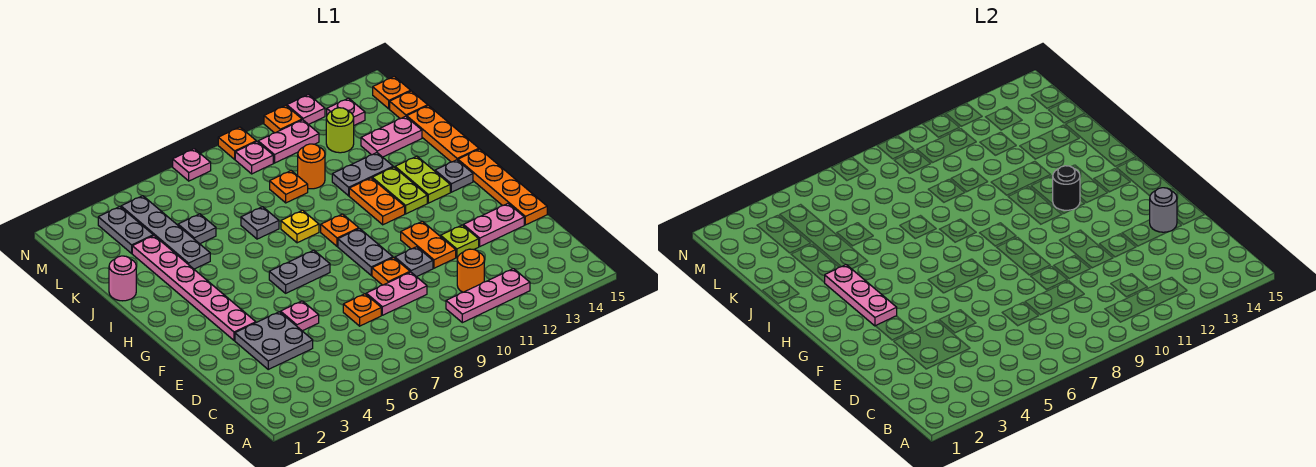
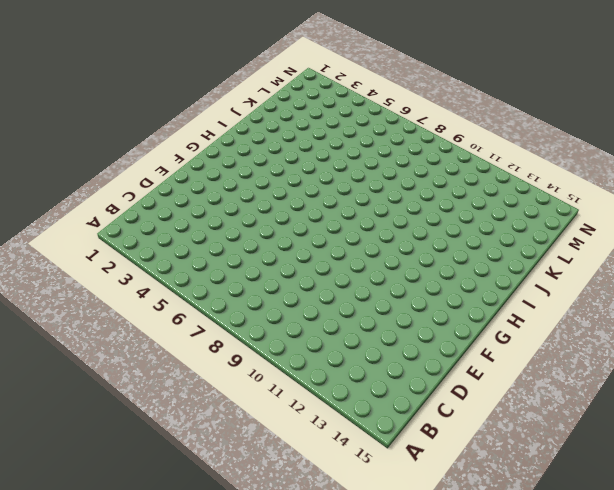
none -> pink 1x3 plate [446,269,530,323]
none -> orange 1x1 round brick [457,249,484,292]
none -> grey 2x2 plate [235,312,313,369]
none -> orange 1x1 plate [343,294,381,326]

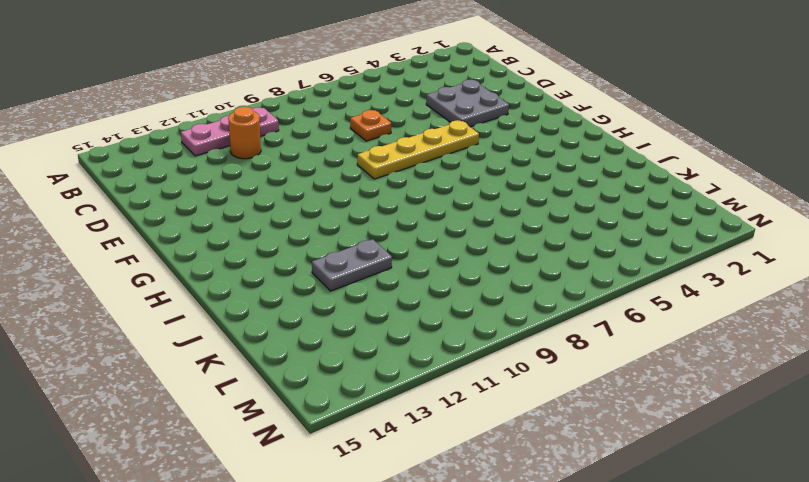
yellow 1x4 plate [357,120,479,179] -> none
none -> pink 1x2 plate [366,272,427,315]
none -> pink 1x1 plate [281,301,319,331]
none -> orange 1x1 plate [372,258,410,285]
none -> grey 1x1 plate [395,247,433,277]

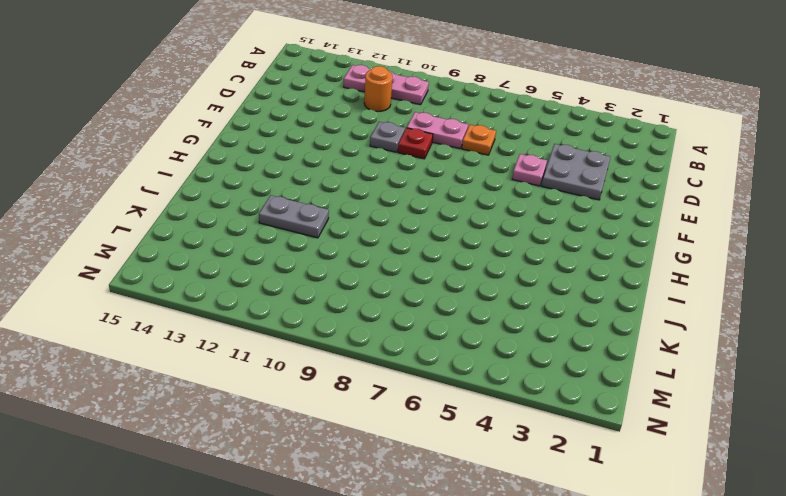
red 1x1 plate [398,128,433,159] -> orange 1x1 plate [372,258,410,285]
none -> orange 1x2 plate [401,221,456,268]
none -> lime 1x1 plate [440,225,479,257]
none -> pink 1x2 plate [463,204,524,246]
none -> orange 1x4 plate [458,149,547,225]

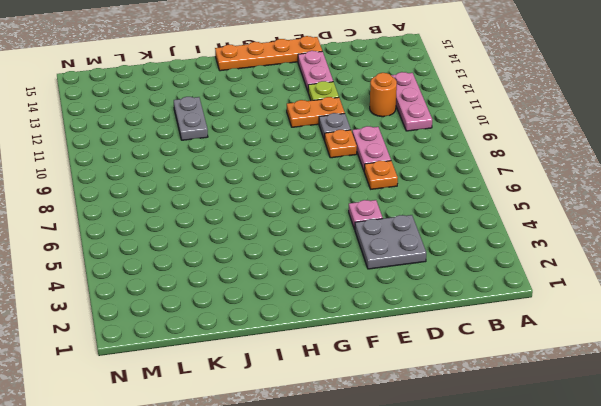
none -> pink 1x6 plate [132,236,256,340]
none -> grey 1x2 plate [338,229,393,275]
none -> grey 1x2 plate [269,250,330,293]
none -> orange 1x1 plate [321,214,359,246]

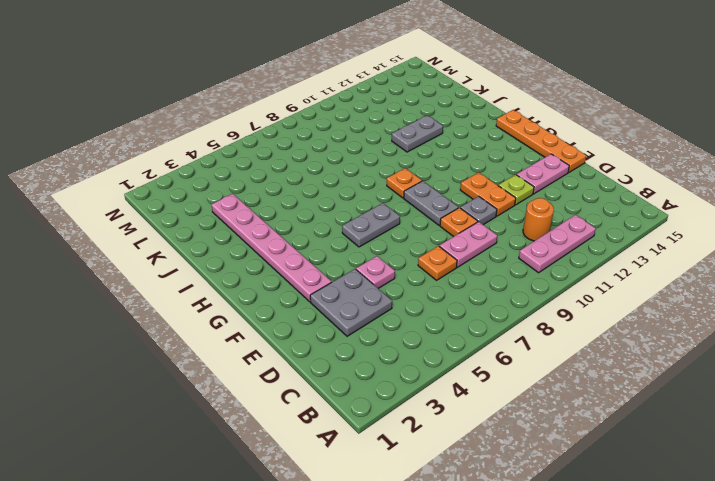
none -> orange 1x2 plate [349,178,405,225]
none -> lime 1x2 plate [372,167,427,214]
none -> lime 1x2 plate [395,156,450,203]
none -> grey 1x1 plate [435,160,473,192]

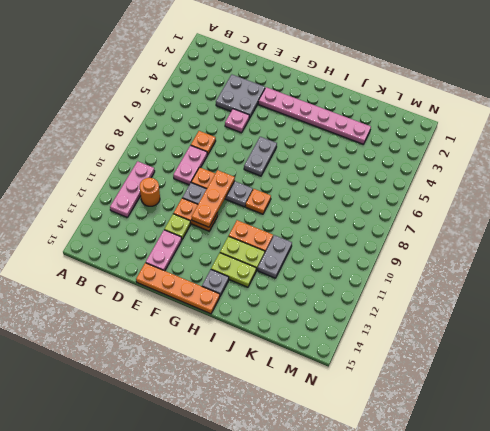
orange 1x3 plate [192,170,235,227] -> orange 1x3 plate turned to [407,106,479,162]
none -> yellow 1x1 plate [281,210,319,243]
none -> pink 1x1 round brick [109,256,136,301]
none -> grey 1x4 plate [121,196,210,269]
none -> grey 1x1 plate [241,207,279,239]

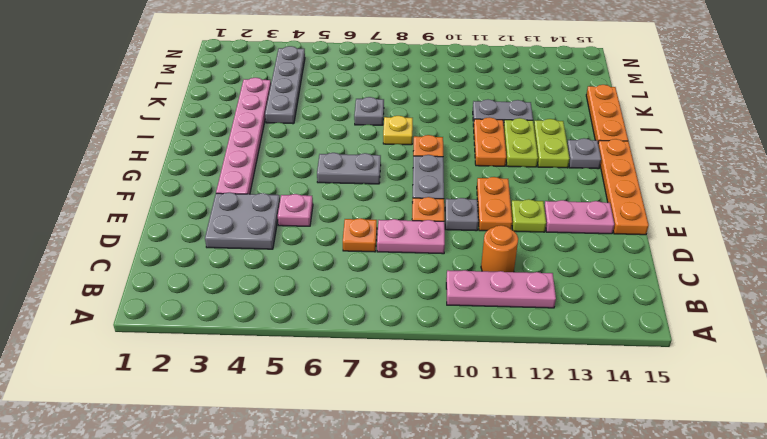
none -> pink 1x1 round brick [109,256,136,301]
none -> grey 1x1 plate [178,214,216,244]
none -> orange 1x1 plate [270,171,308,203]
none -> orange 1x1 round brick [298,144,325,189]

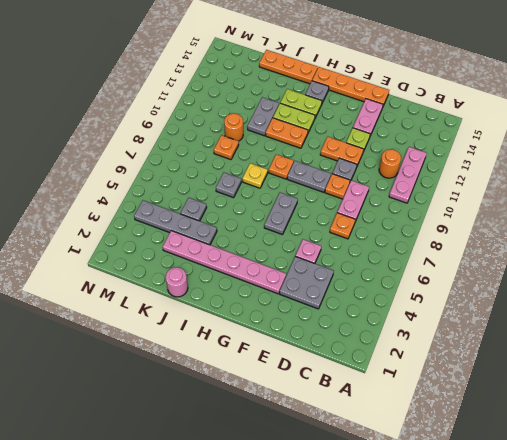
none -> pink 1x2 plate [361,116,422,157]
none -> grey 1x2 plate [98,207,153,253]
none -> lime 1x1 round brick [326,108,354,153]
none -> orange 1x1 plate [390,91,428,119]

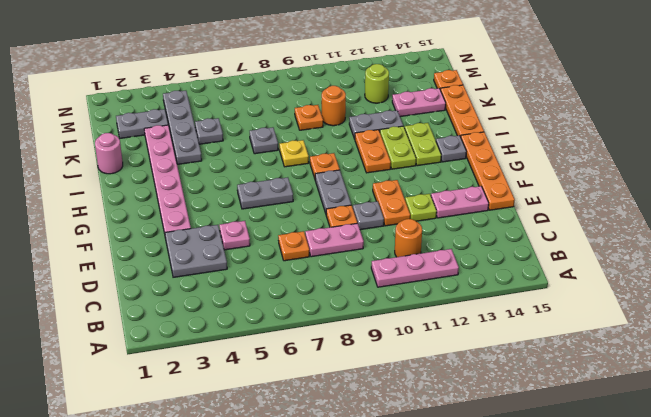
grey 1x2 plate [116,109,168,138] -> grey 1x2 plate turned to [98,207,153,253]
none -> pink 1x1 plate [235,142,273,174]
none -> pink 1x2 plate [258,120,319,163]
none -> pink 1x1 plate [327,98,365,125]
none -> orange 1x1 plate [373,77,411,109]

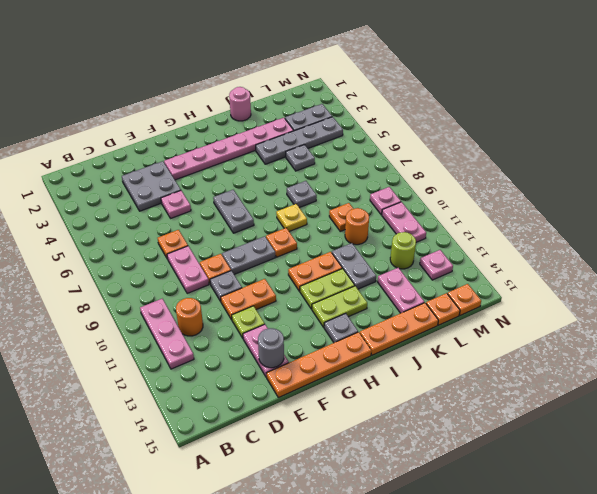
none -> pink 1x1 plate [173,149,211,181]
none -> orange 1x1 plate [218,127,256,159]
none -> orange 1x1 plate [264,105,302,133]
none -> pink 1x1 plate [287,95,325,125]

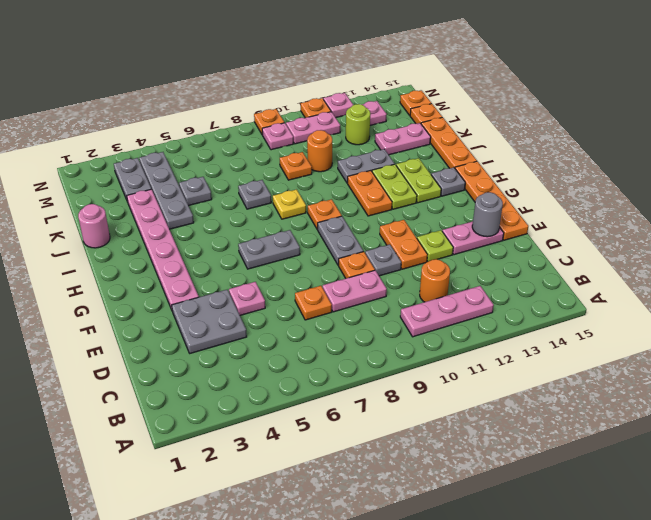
none -> pink 1x1 plate [173,149,211,181]
none -> pink 1x3 plate [825,265,897,326]
none -> black 1x1 round brick [1053,166,1080,210]

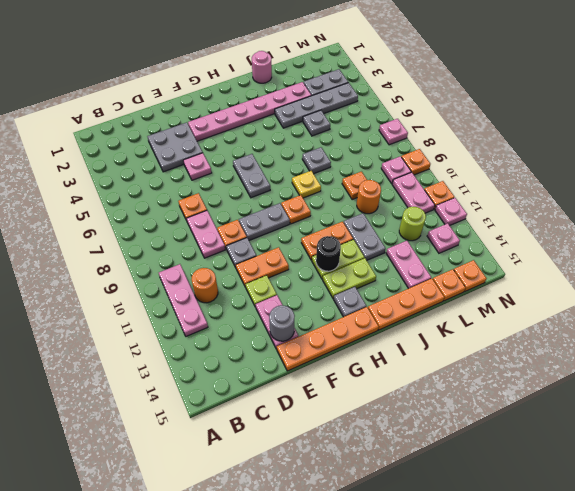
none -> pink 1x3 plate [825,265,897,326]

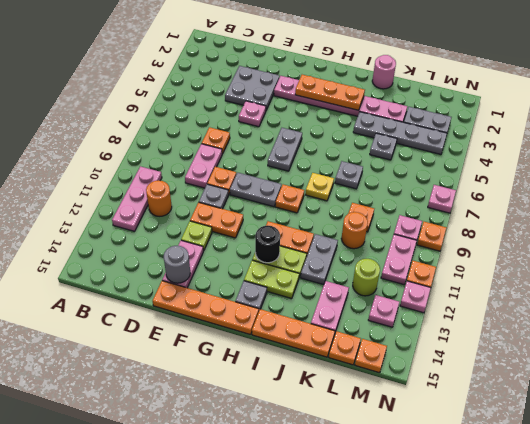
orange 1x3 plate [295,75,365,110] -> pink 1x3 plate [825,265,897,326]

